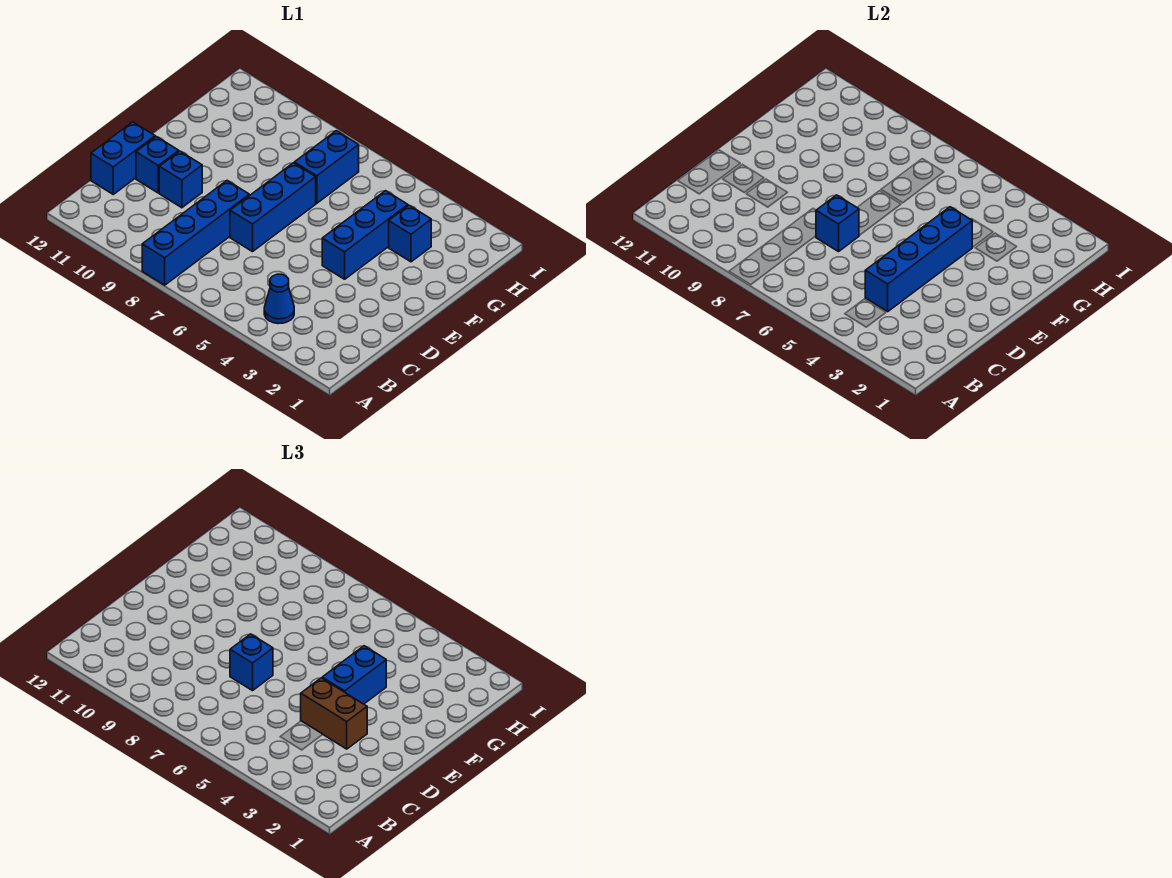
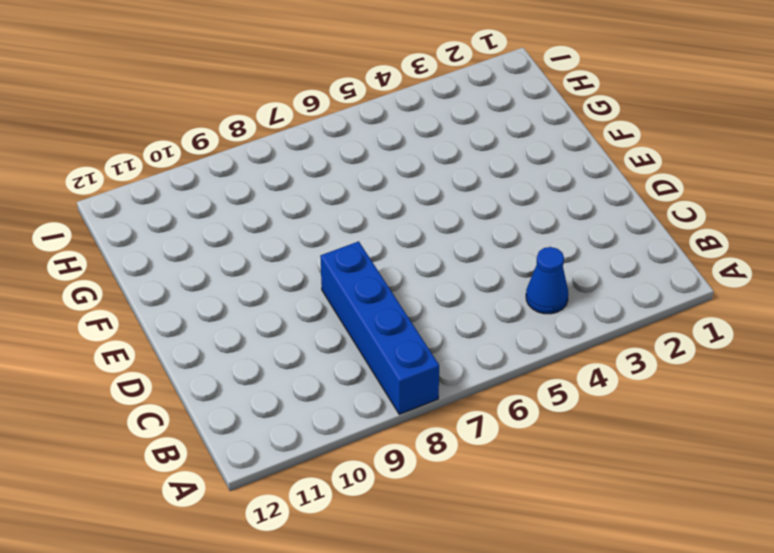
none -> blue 1x2 brick [91,122,155,194]
none -> blue 1x3 brick [230,163,316,252]
none -> blue 1x1 brick [159,151,202,208]

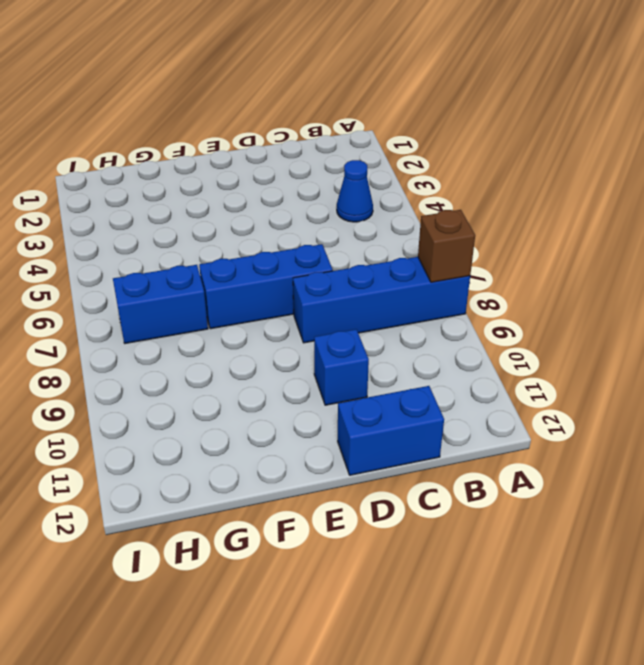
brown 1x1 brick [418,210,475,282] -> none
none -> blue 1x1 brick [136,137,179,193]
none -> blue 1x3 brick [322,191,408,279]
none -> blue 1x1 brick [389,205,431,262]

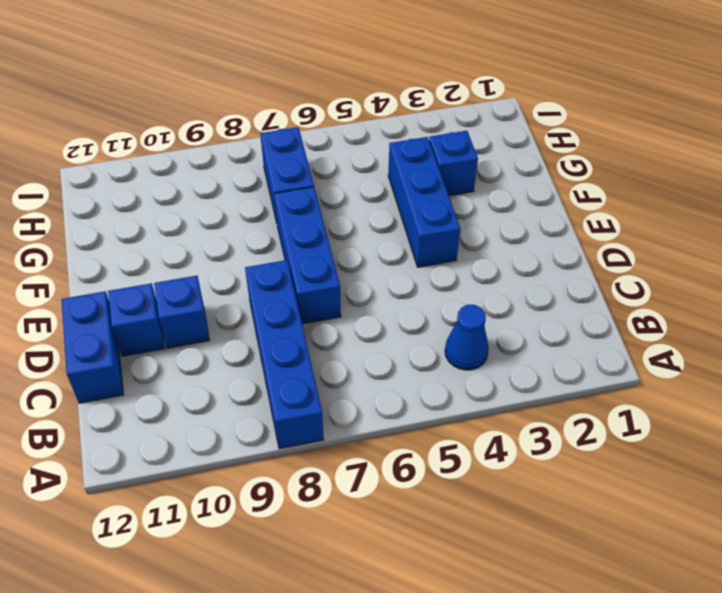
none -> blue 1x4 brick [865,207,972,311]
none -> blue 1x1 brick [816,195,859,252]
none -> brown 1x2 brick [301,678,367,749]

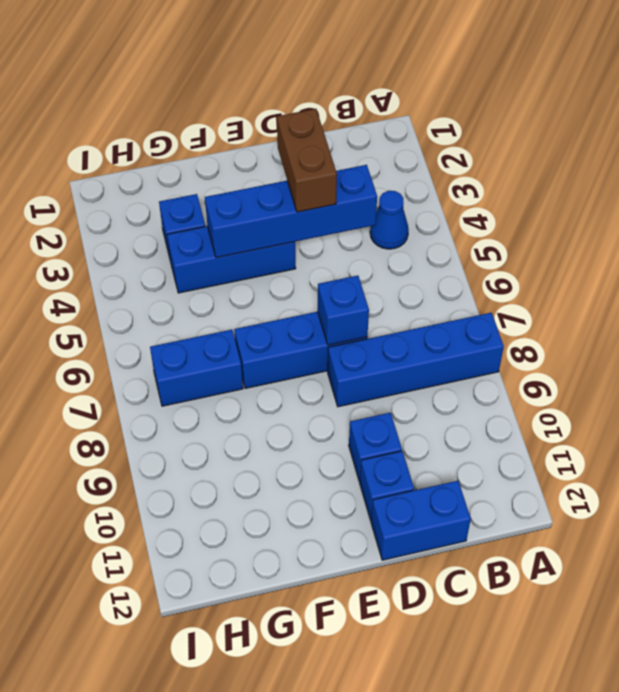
none -> blue 1x1 brick [230,634,273,691]
none -> blue 1x2 brick [322,646,386,704]

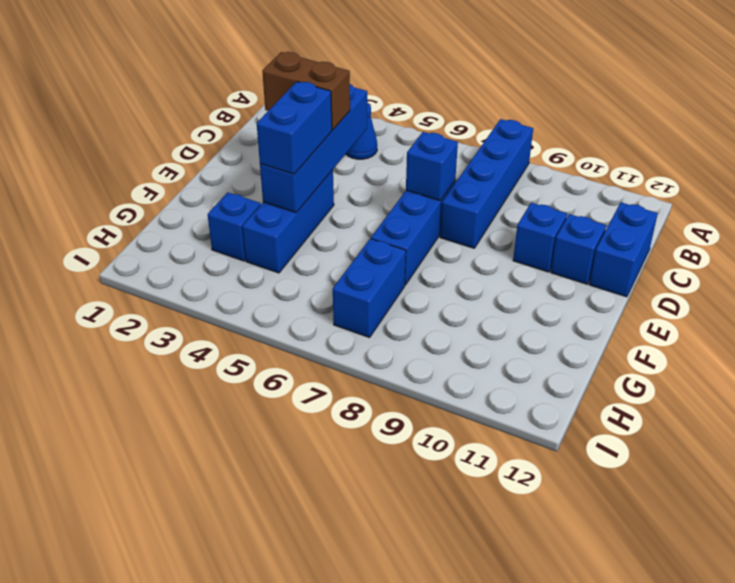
none -> blue 1x1 brick [230,634,273,691]

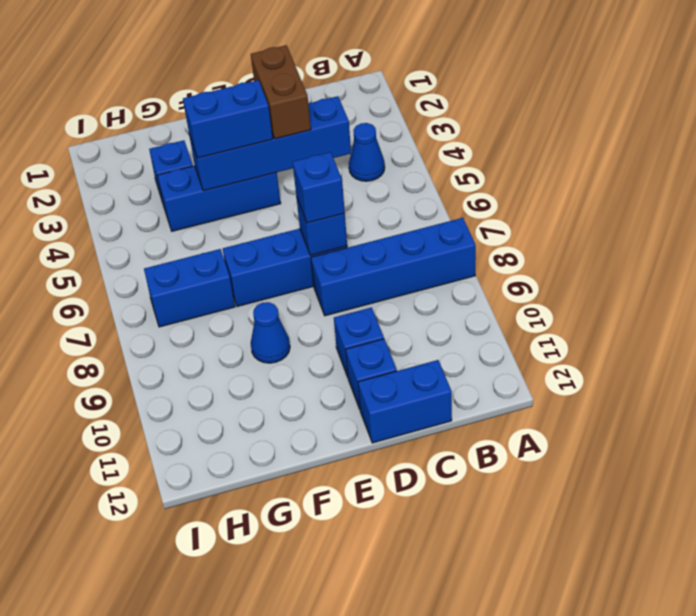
blue 1x1 cone [251,302,290,363] -> none

